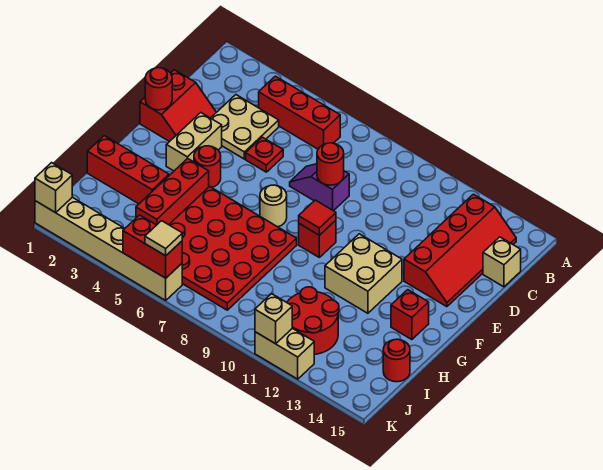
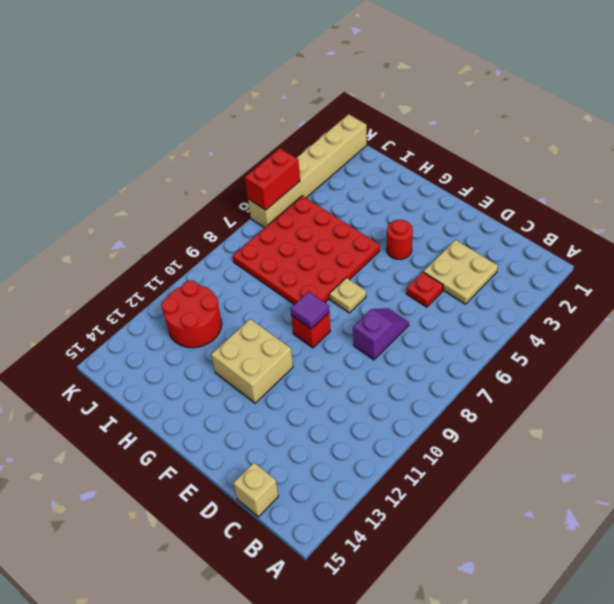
tan 1x1 plate [329,278,366,313] -> tan 1x1 round brick [260,185,287,227]
purple 1x1 tile [290,292,329,329] -> red 1x1 tile [299,200,336,235]
none -> red 1x3 brick [259,76,340,149]
none -> red 2x4 slope [404,194,516,307]
none -> red 2x2 slope [140,70,216,142]

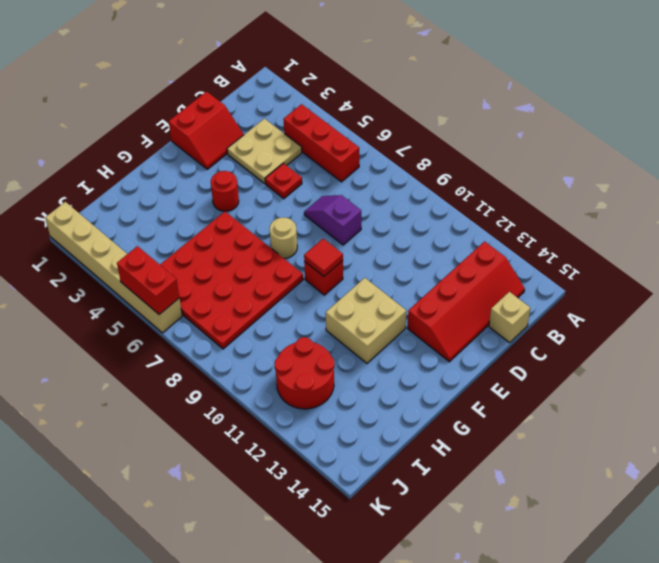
none -> tan 1x2 brick [166,113,222,171]
none -> red 1x3 brick [136,158,209,225]
none -> red 1x1 brick [391,290,429,340]

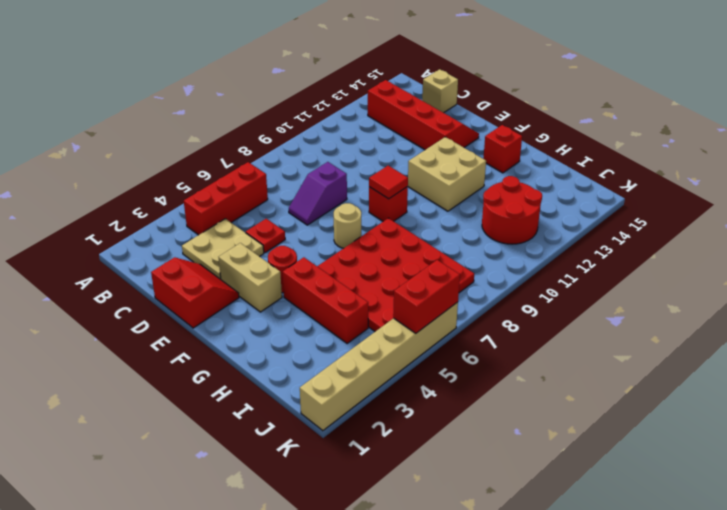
none -> red 1x3 brick [87,136,169,204]
none -> red 1x1 round brick [383,339,410,382]
none -> tan 1x2 brick [255,328,314,379]

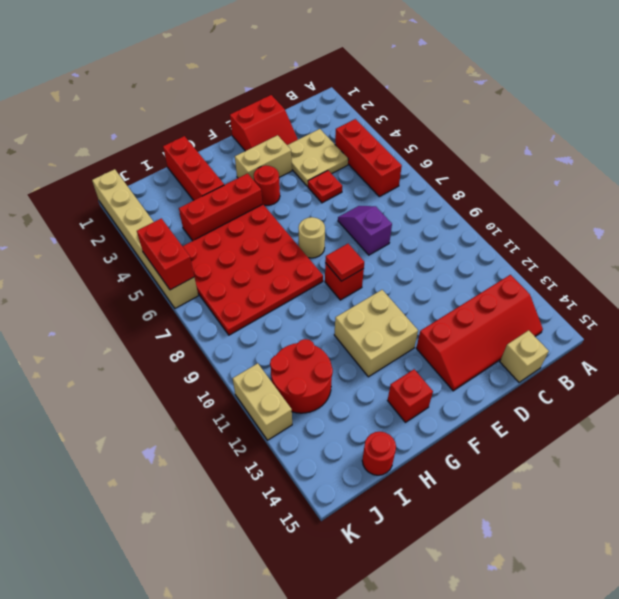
none -> red 1x1 round brick [317,143,344,185]
none -> red 1x1 round brick [145,68,172,110]
none -> tan 1x1 brick [35,163,72,213]

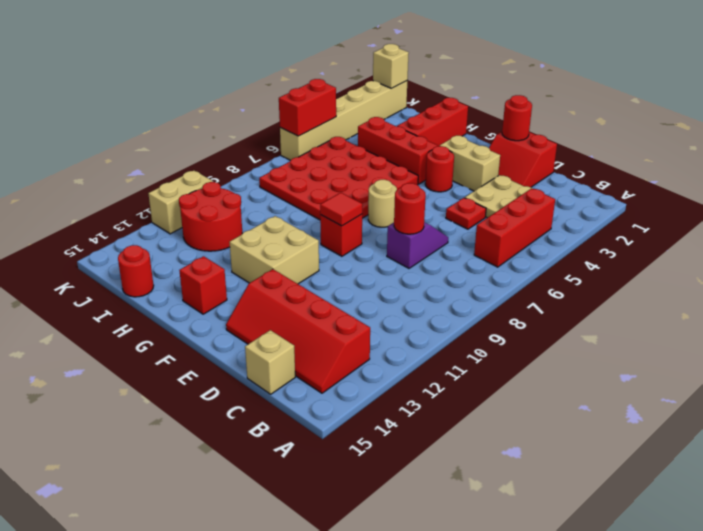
none -> tan 1x1 brick [255,294,292,344]
none -> tan 1x1 tile [145,221,182,256]

